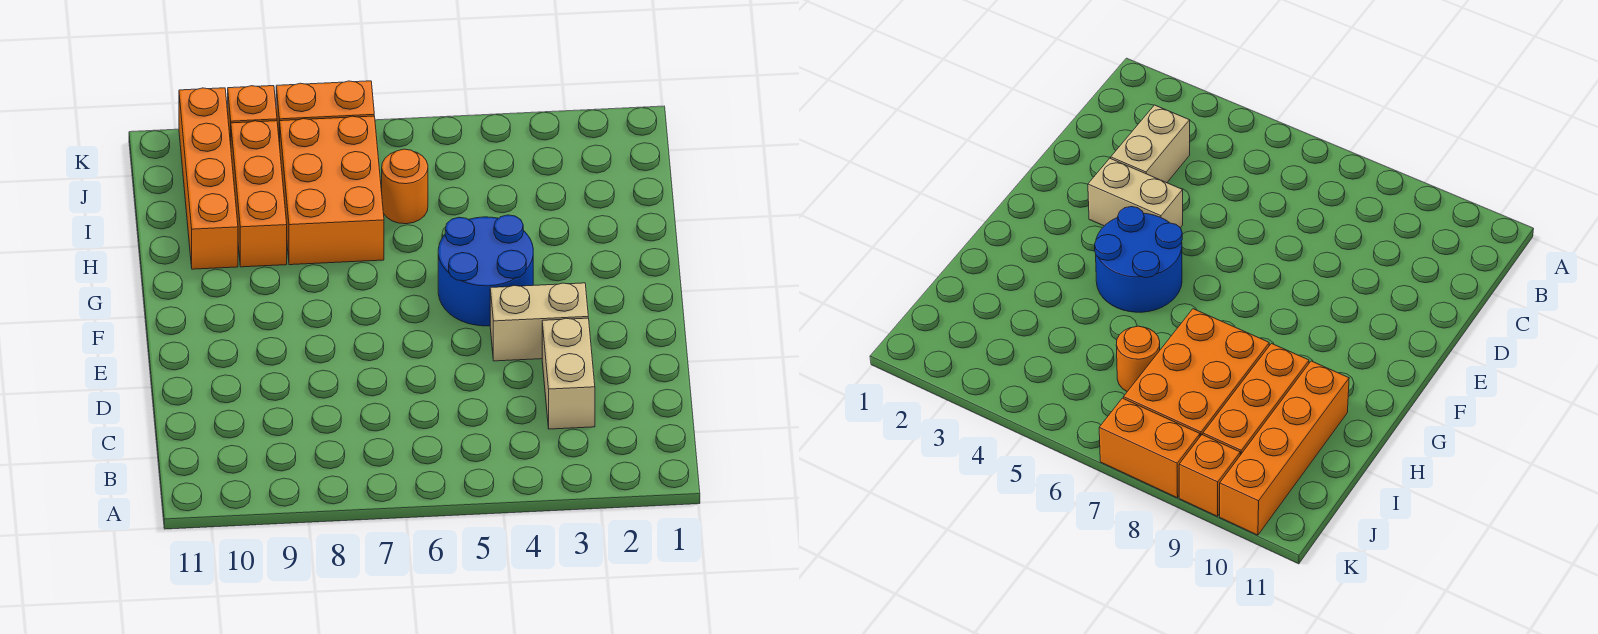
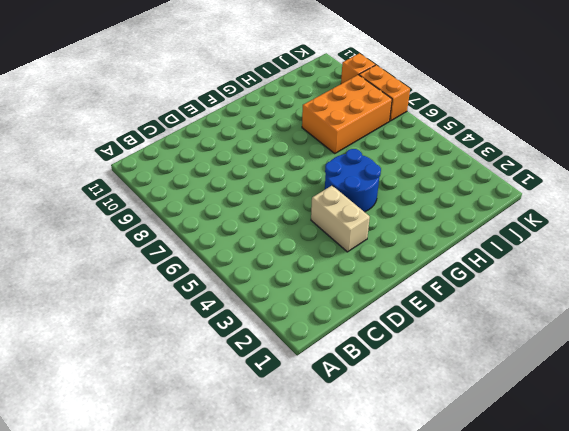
none -> tan 1x2 brick [542,318,595,429]
none -> orange 1x3 brick [231,121,287,267]

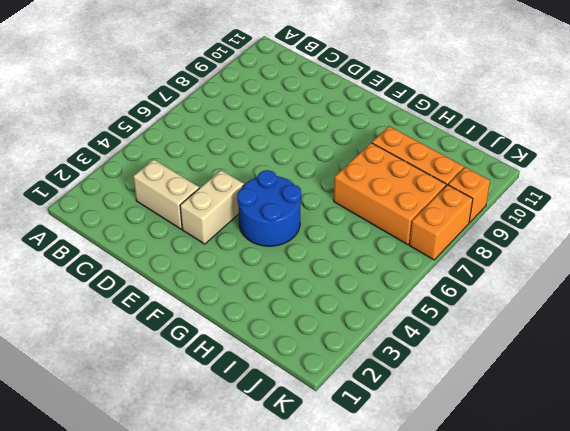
none -> orange 1x4 brick [179,88,238,269]
none -> orange 1x1 round brick [382,149,428,224]

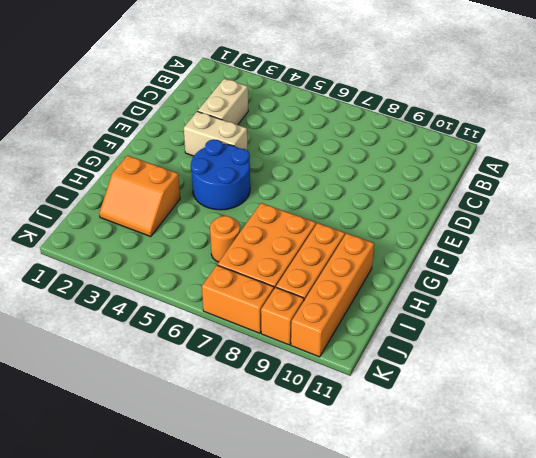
orange 2x2 slope [99,155,180,236] -> none

